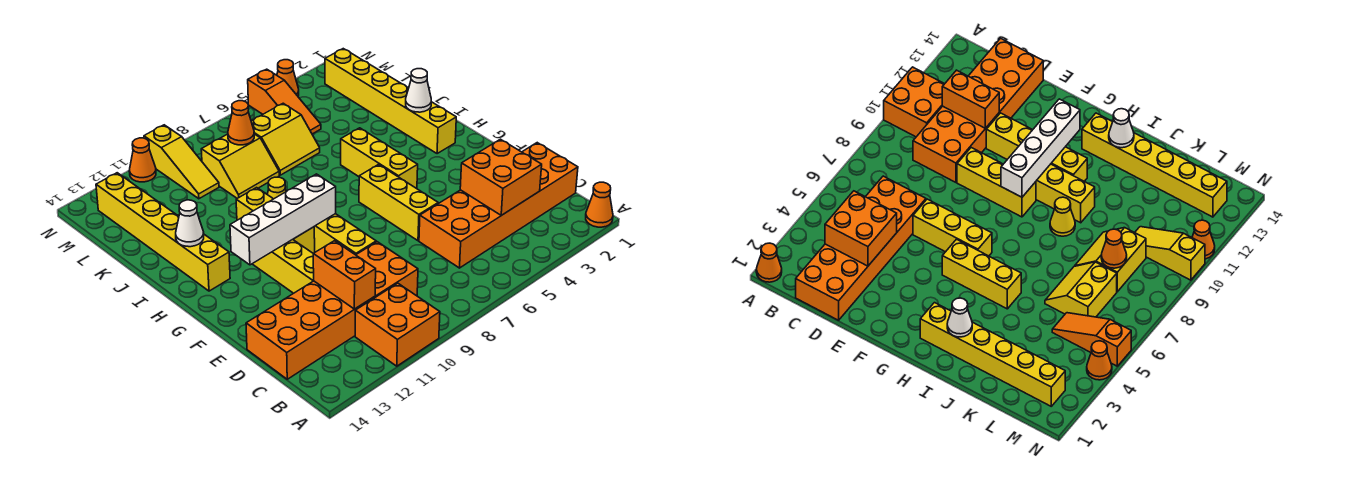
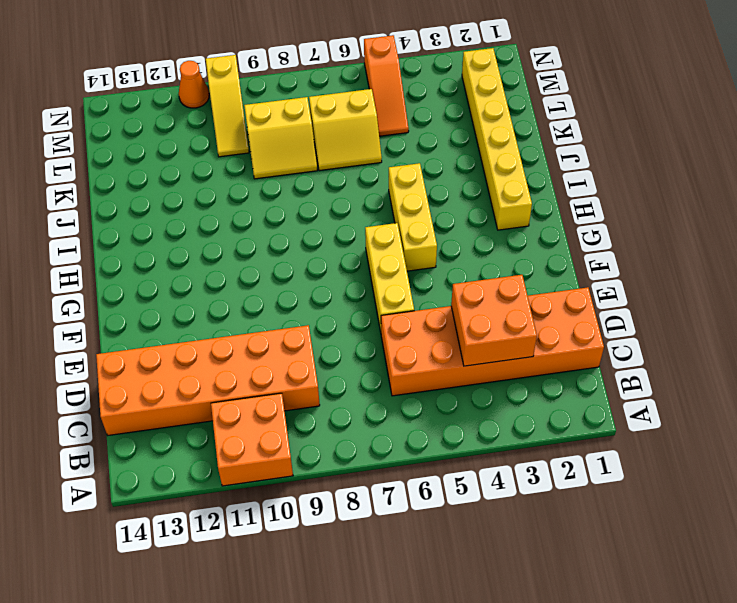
none -> orange 1x1 cone [586,182,613,227]
none -> yellow 1x3 brick [314,214,376,255]
none -> yellow 1x4 brick [253,239,314,293]

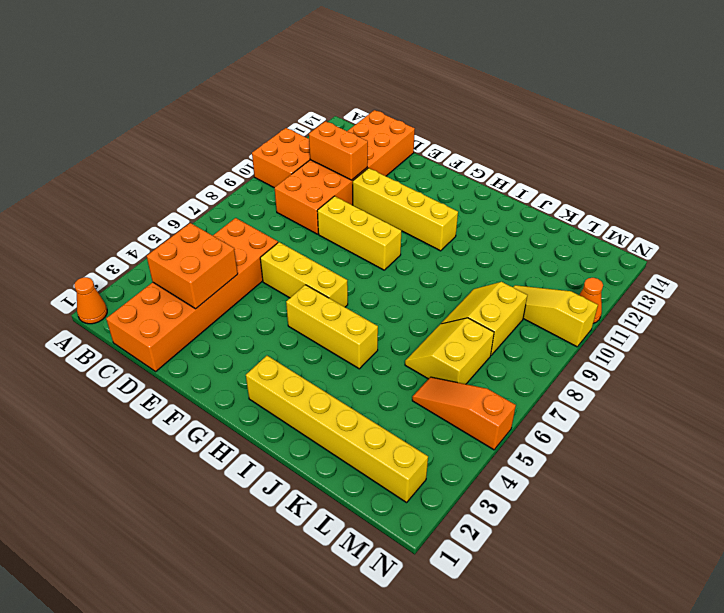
none -> yellow 1x3 brick [236,188,315,254]
none -> yellow 1x6 brick [96,173,230,291]
none -> yellow 1x1 cone [267,177,286,199]

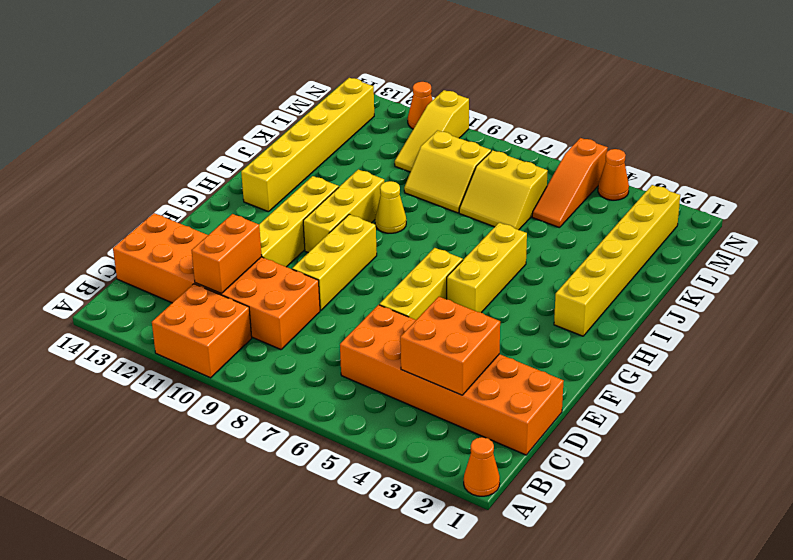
none -> white 1x4 brick [230,174,336,265]
none -> white 1x1 cone [406,69,431,112]
none -> white 1x1 cone [176,200,204,247]

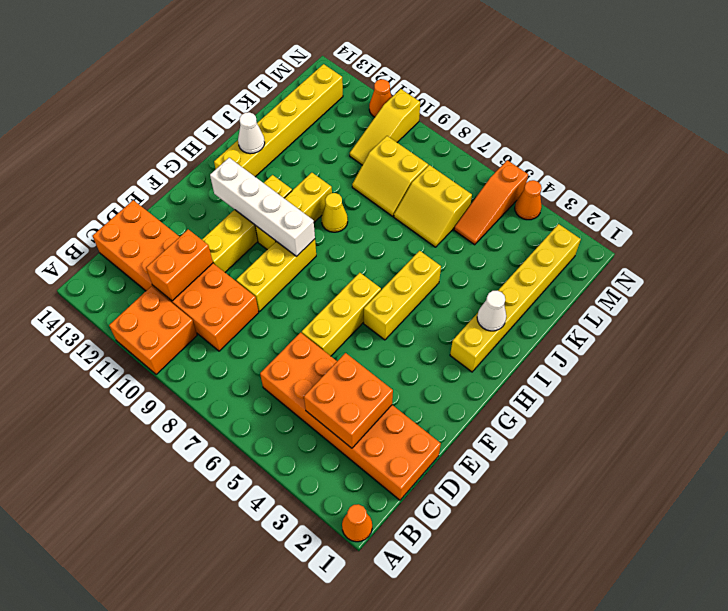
none -> orange 1x1 cone [228,101,254,145]

